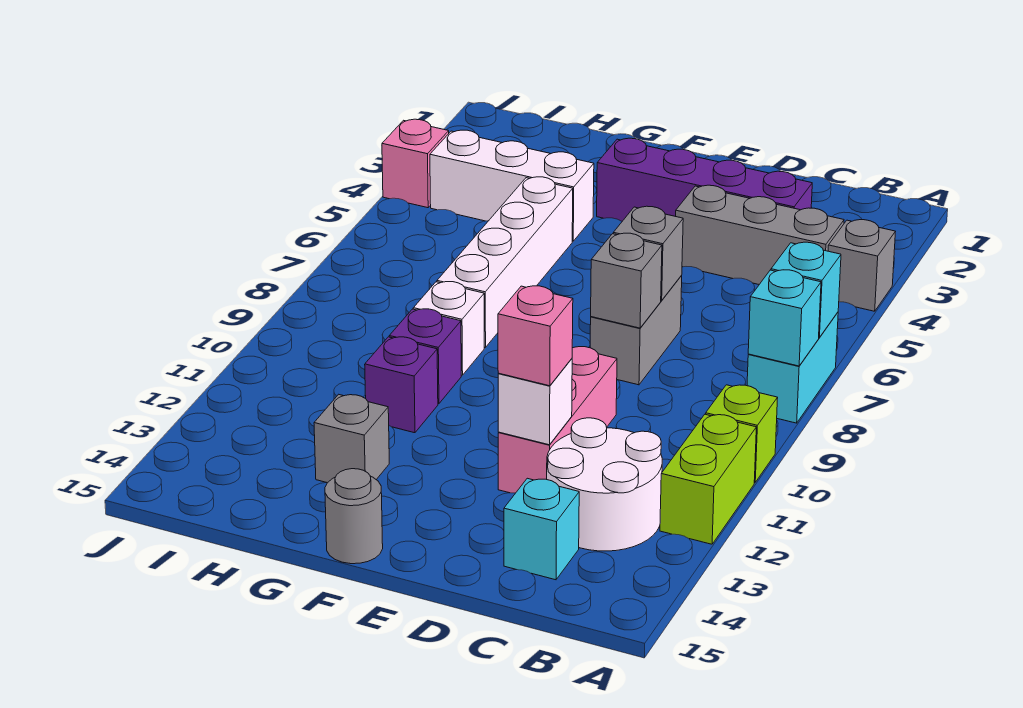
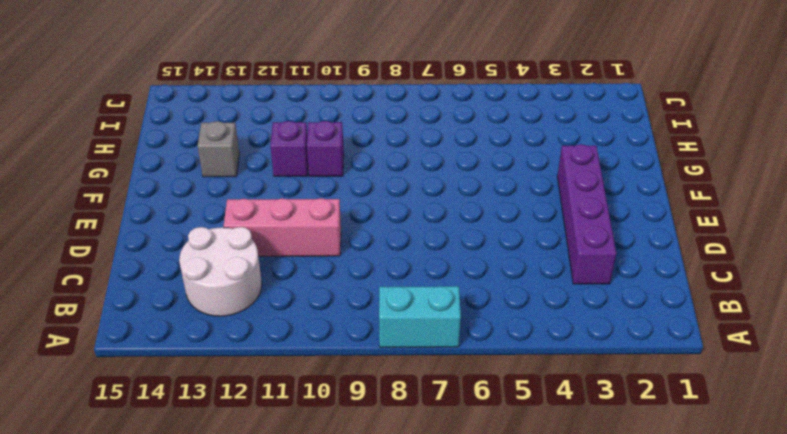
none -> grey 1x1 brick [828,220,895,311]
none -> lime 1x1 brick [706,385,778,482]
none -> lime 1x2 brick [660,414,756,544]

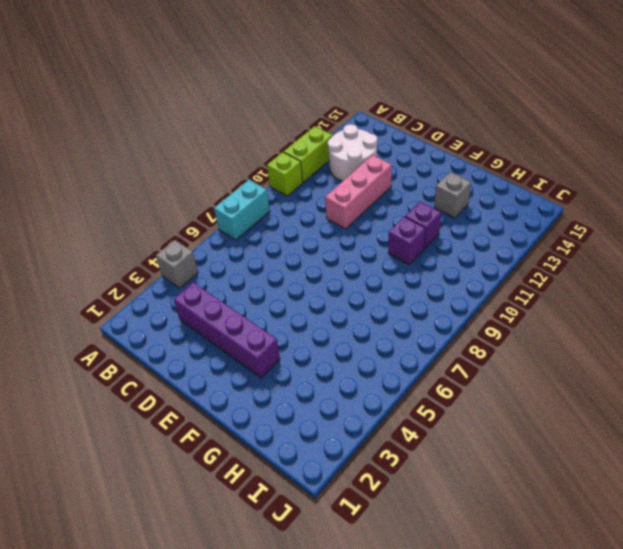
none -> grey 1x3 brick [676,185,844,284]
none -> cyan 1x1 brick [504,478,579,580]
none -> grey 1x2 brick [590,276,682,385]

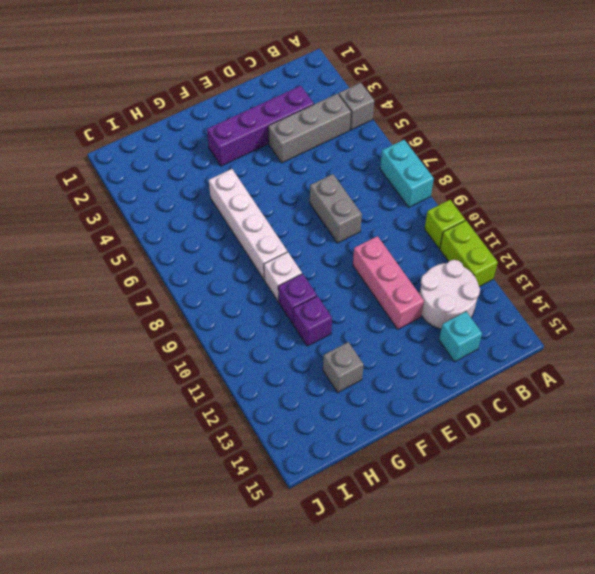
none -> grey 1x1 round brick [325,469,383,564]
none -> white 1x3 brick [430,130,594,241]
none -> pink 1x1 brick [382,119,449,208]

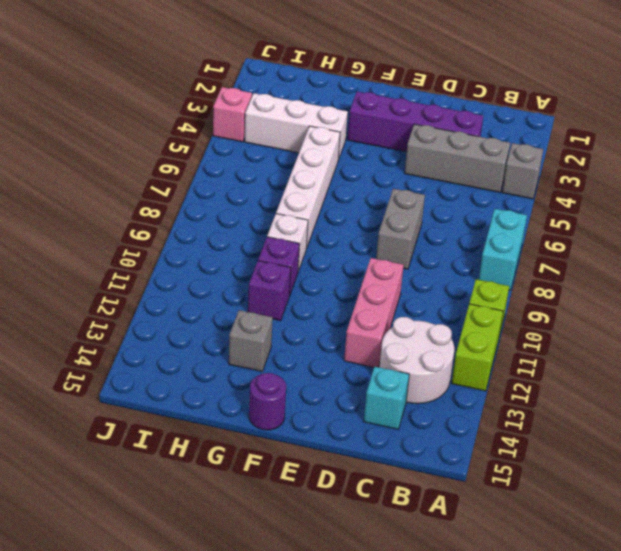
purple 1x1 round brick [249,373,286,430] -> grey 1x1 round brick [325,469,383,564]
none -> cyan 1x1 brick [771,242,841,338]
none -> cyan 1x1 brick [748,270,821,366]
none -> grey 1x1 brick [613,206,683,300]

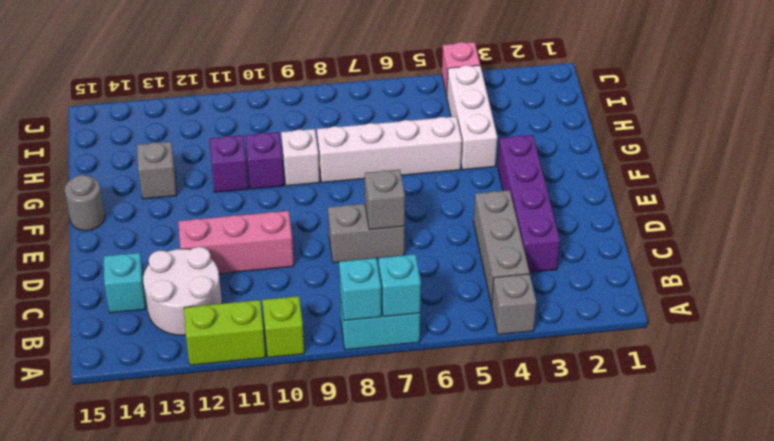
none -> grey 1x1 brick [591,233,662,328]
none -> white 1x1 brick [498,359,572,445]
none -> pink 1x1 brick [498,286,573,386]

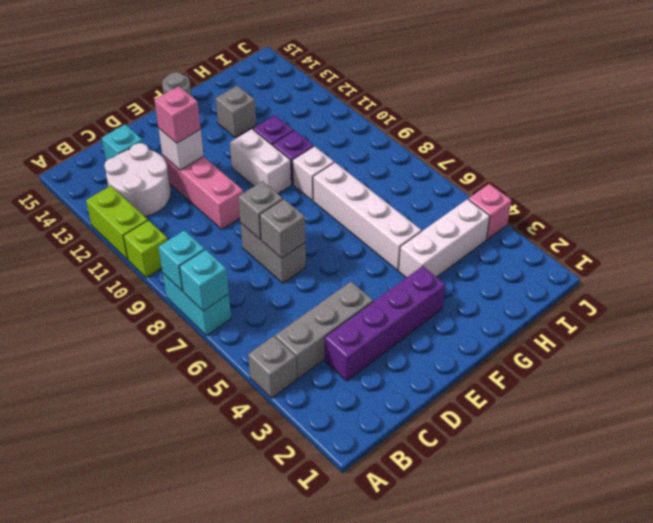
white 1x2 brick [230,129,291,194] -> none

